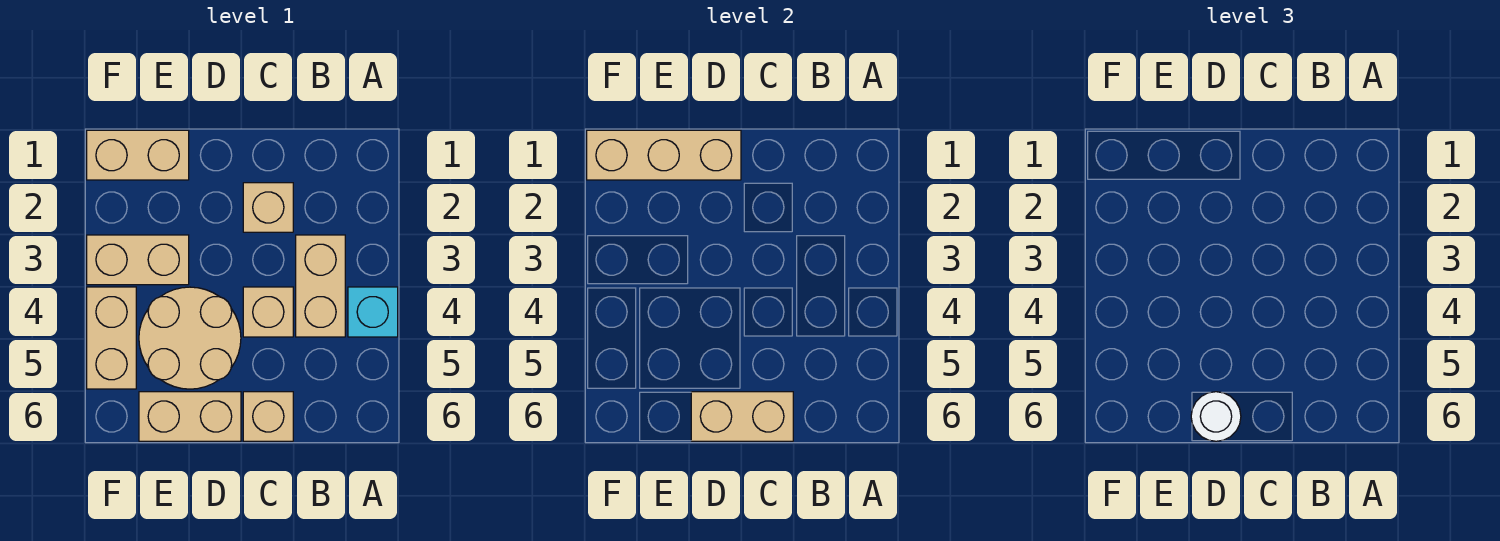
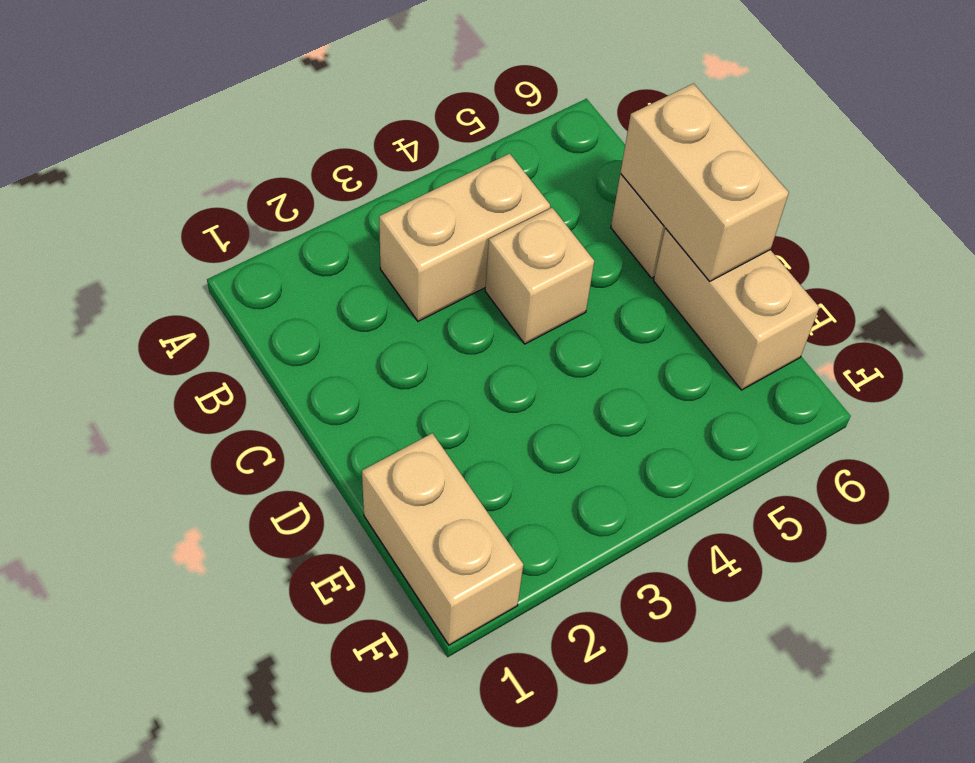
none -> cyan 1x1 brick [348,287,398,337]
none -> tan 1x1 brick [243,183,293,232]
none -> tan 2x2 round brick [139,287,241,389]

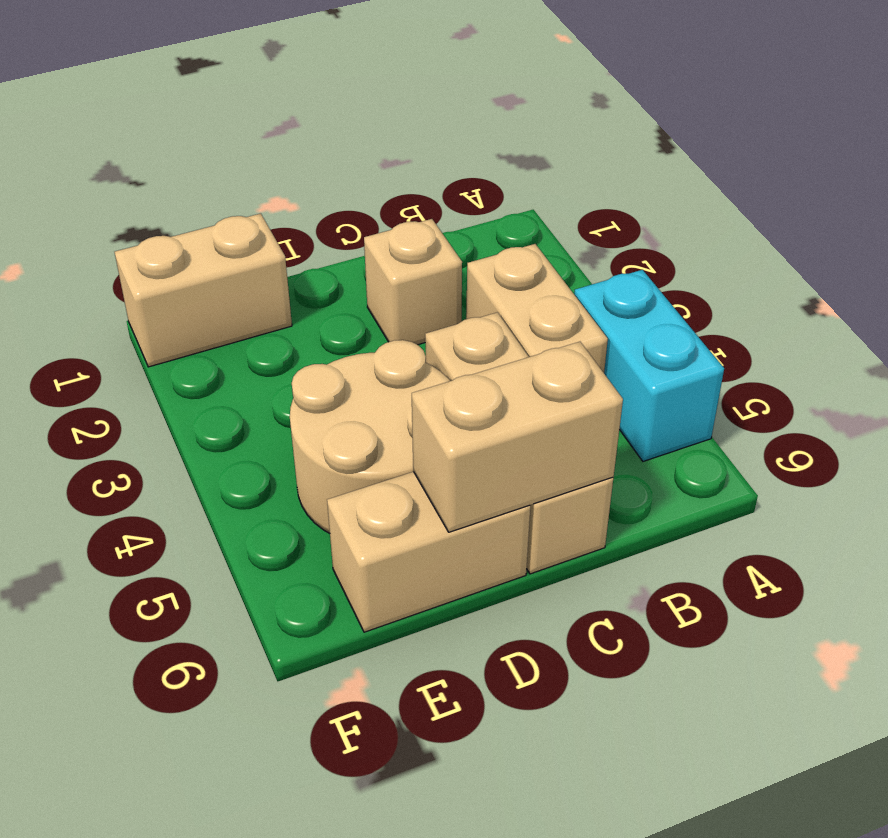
cyan 1x2 brick [574,270,724,461] -> cyan 1x1 brick [348,287,398,337]
none -> tan 1x2 brick [87,235,189,285]
none -> tan 1x2 brick [87,287,136,389]
none -> tan 1x3 brick [587,130,741,180]

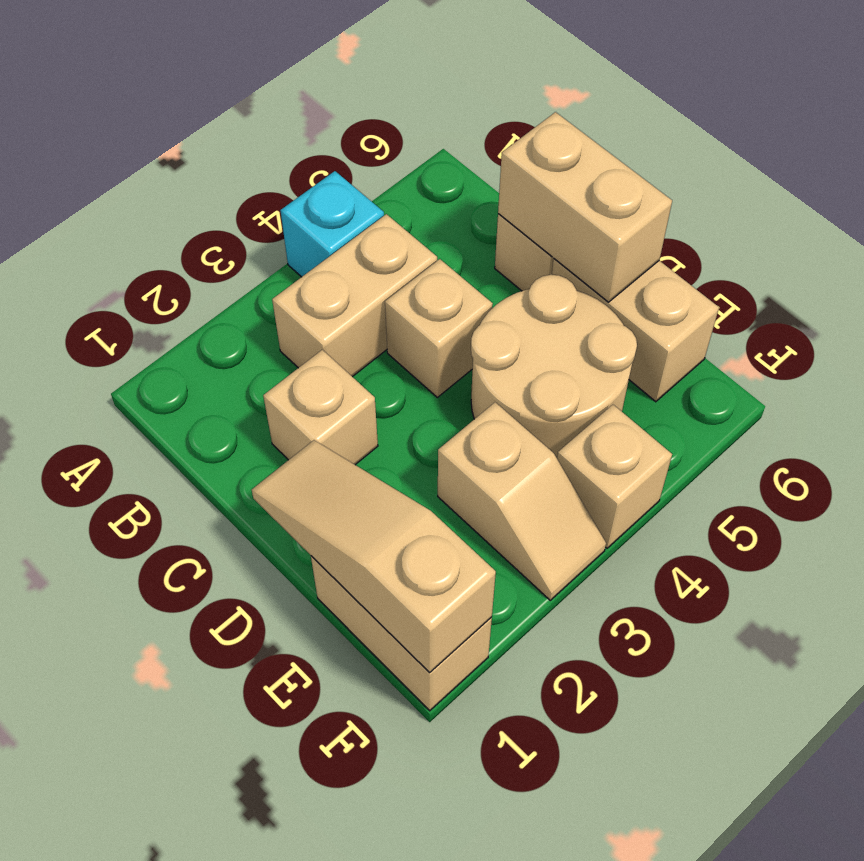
tan 1x3 slope [252,440,496,673] -> tan 1x3 brick [587,130,741,180]
tan 1x2 slope [438,402,606,600] -> tan 1x2 brick [87,235,189,285]
tan 1x1 brick [557,405,672,548] -> tan 1x2 brick [87,287,136,389]
none -> white 1x1 round brick [1191,392,1241,441]

